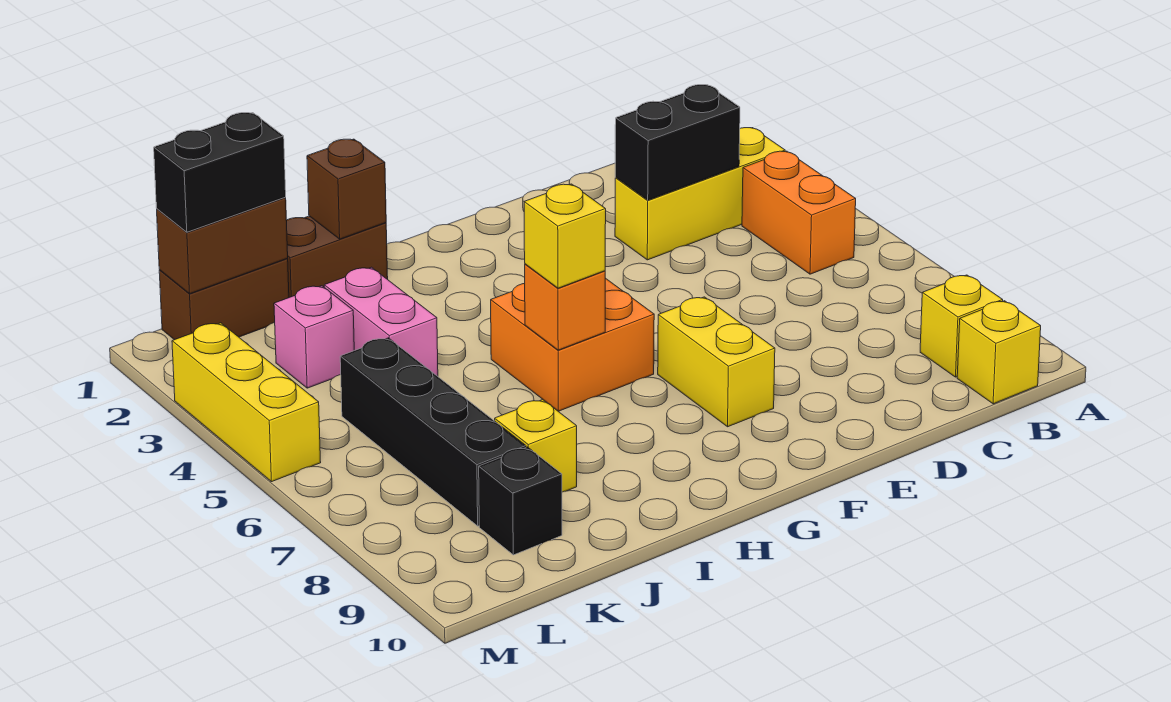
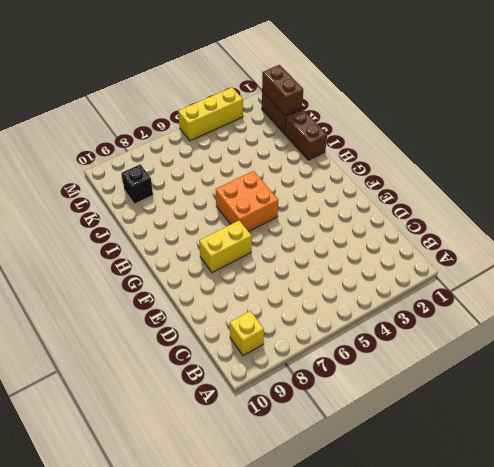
none -> yellow 1x3 brick [615,128,785,260]
none -> orange 1x2 brick [742,151,856,274]
none -> yellow 1x1 brick [957,301,1041,404]

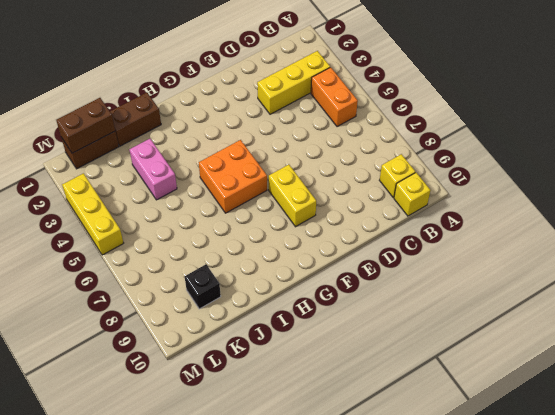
none -> yellow 1x1 brick [495,400,577,492]
none -> pink 1x1 brick [274,286,354,388]
none -> black 1x4 brick [340,338,526,526]

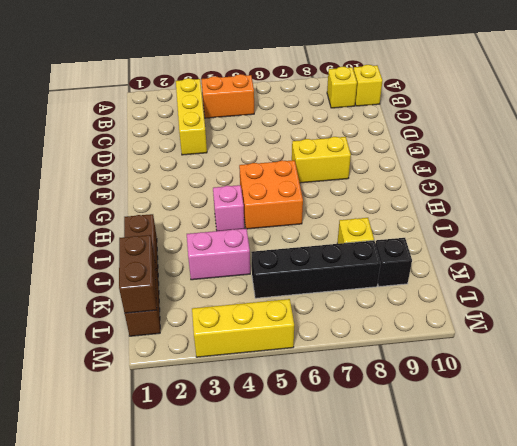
pink 1x1 brick [213,185,244,231] -> pink 1x1 brick moved to [274,286,354,388]
none -> black 1x2 brick [615,85,740,200]
none -> orange 1x1 brick [525,264,605,350]
none -> brown 1x1 brick [307,139,386,239]

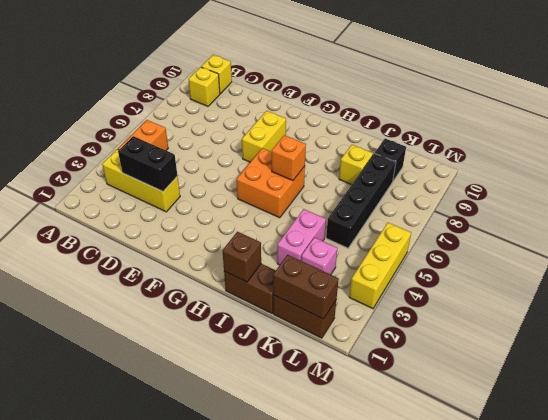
none -> yellow 1x1 brick [524,184,606,288]
none -> black 1x2 brick [154,113,286,232]

